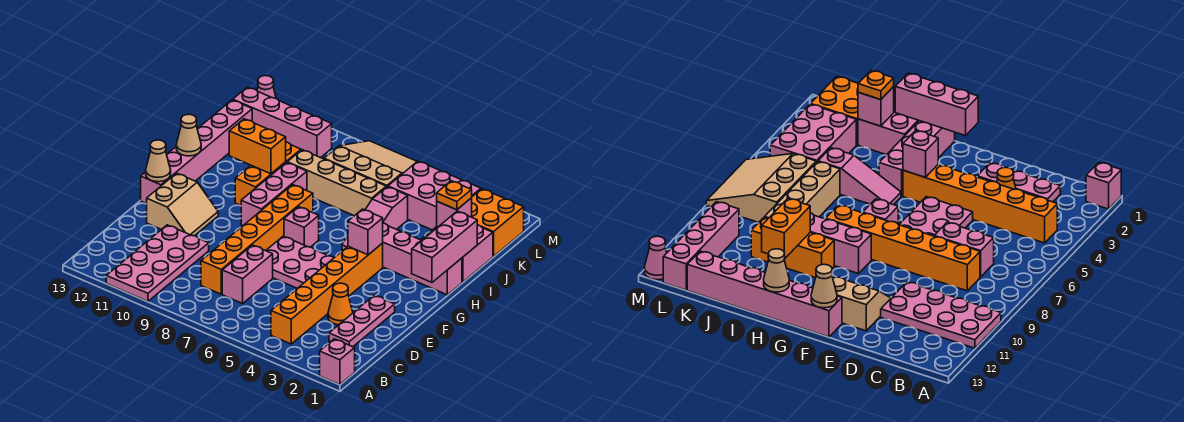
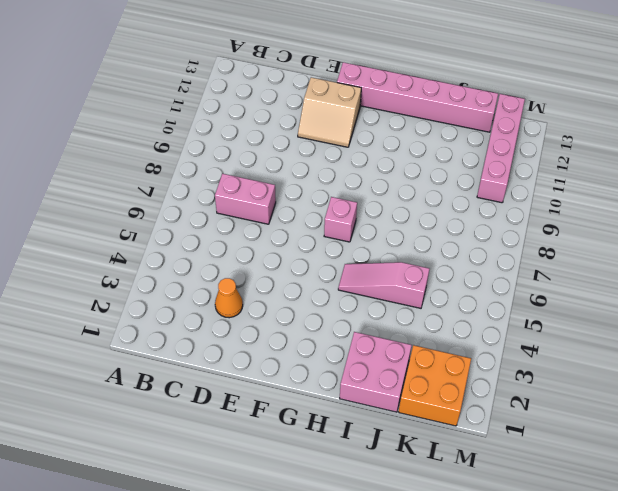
none -> pink 1x1 brick [320,339,355,385]
none -> pink 2x4 plate [106,225,209,301]
none -> orange 1x6 brick [271,243,383,344]

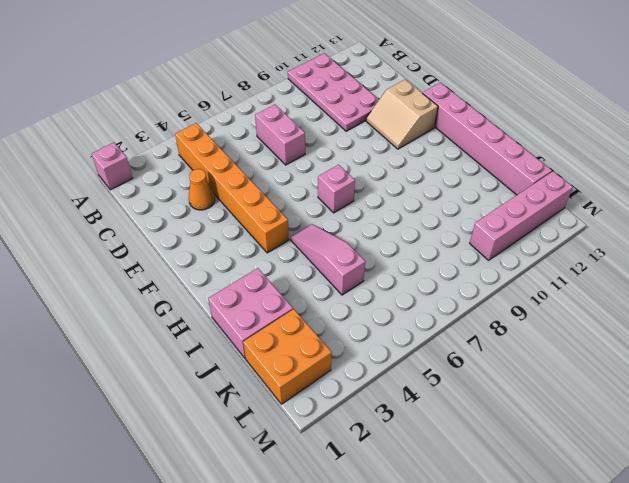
none -> pink 1x3 plate [329,295,395,347]
none -> orange 1x6 brick [201,185,313,294]
none -> pink 2x3 plate [266,236,334,288]

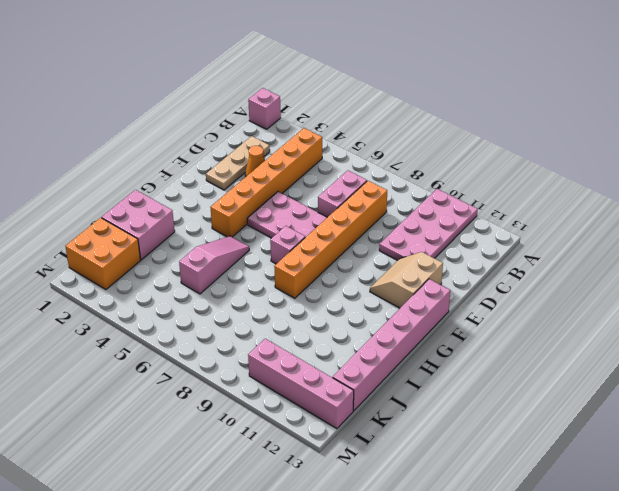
tan 1x3 plate [206,136,270,190] -> pink 1x3 plate [329,295,395,347]
none -> pink 1x3 brick [241,163,307,226]
none -> pink 1x4 brick [383,223,462,295]
none -> orange 1x3 brick [235,142,301,205]

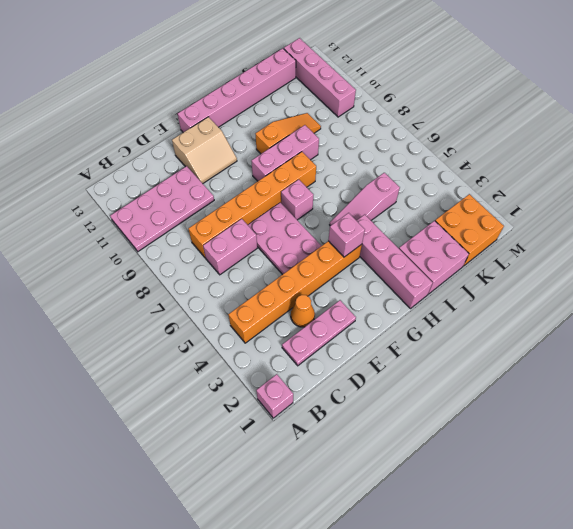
orange 1x3 slope [256,113,321,154] -> orange 1x3 brick [235,142,301,205]
none -> tan 1x4 brick [287,150,386,216]
none -> pink 2x3 brick [388,161,481,230]
none -> tan 3x3 slope [324,141,417,187]

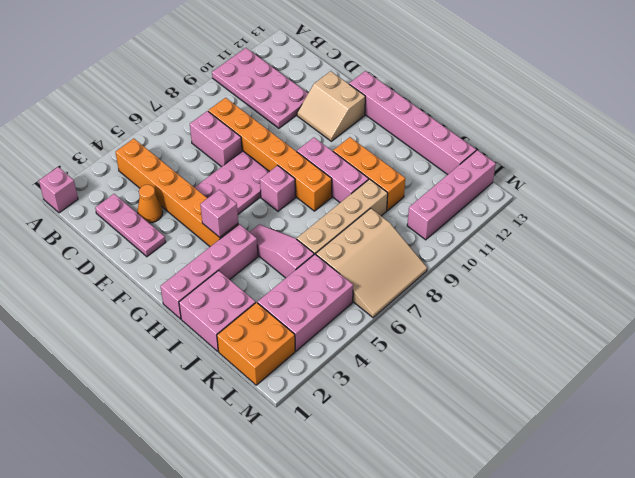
none -> pink 1x1 cone [257,76,276,98]
none -> tan 1x1 cone [146,140,171,182]
none -> pink 1x3 brick [412,211,477,282]

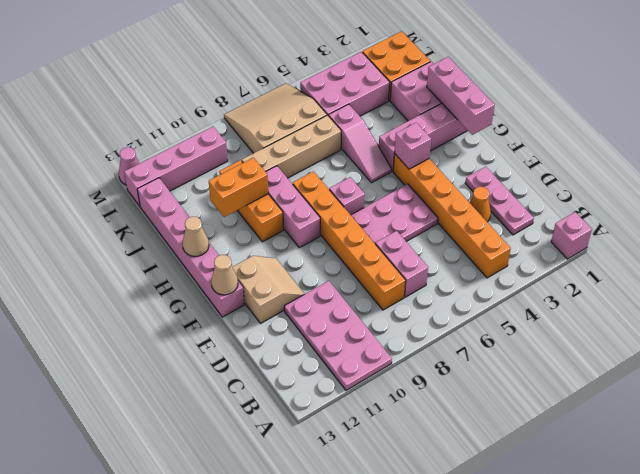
none -> pink 1x1 brick [437,198,472,227]
none -> orange 1x1 plate [437,181,472,210]

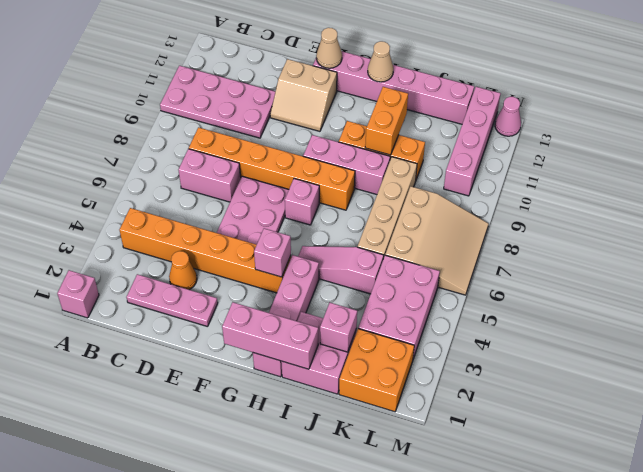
none -> orange 1x1 plate [437,181,472,210]

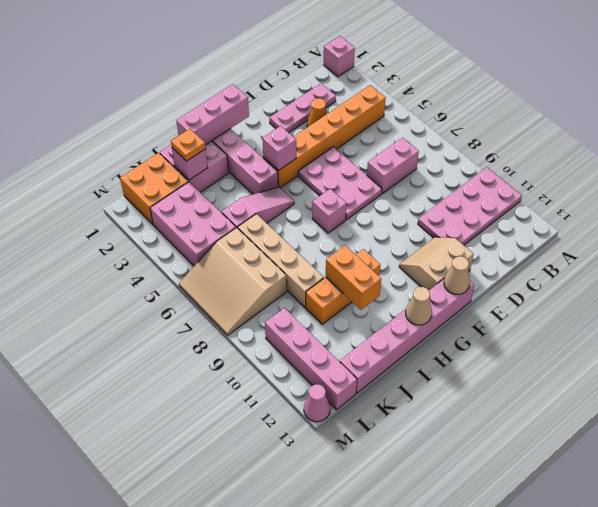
none -> orange 1x6 brick [201,185,313,294]
none -> pink 1x3 brick [241,163,307,226]

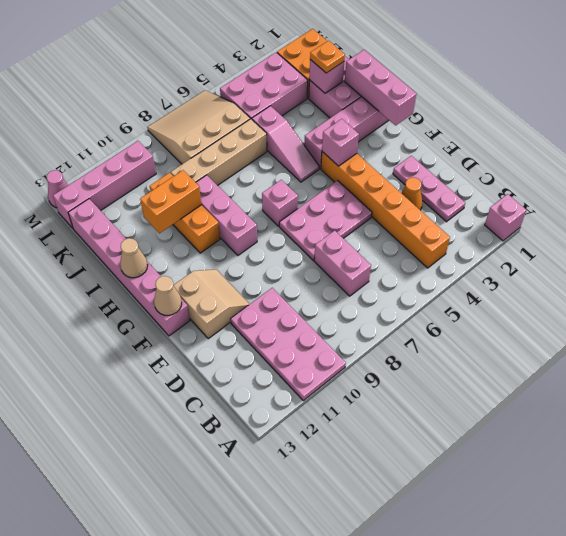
none -> orange 1x6 brick [201,185,313,294]

